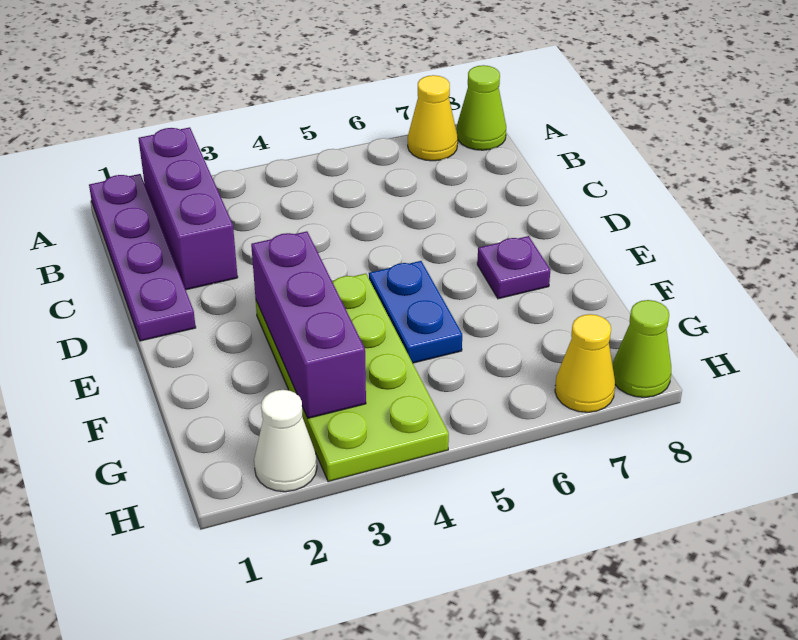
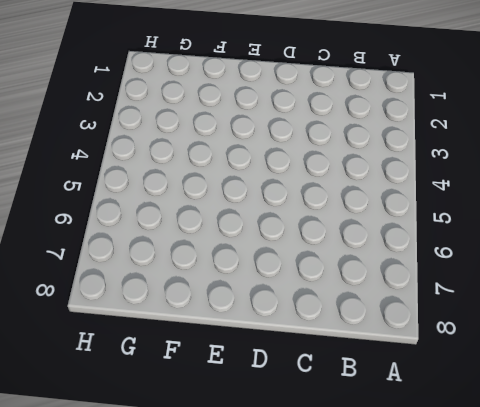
none -> purple 1x4 plate [89,174,196,341]
none -> purple 1x3 brick [139,127,238,290]

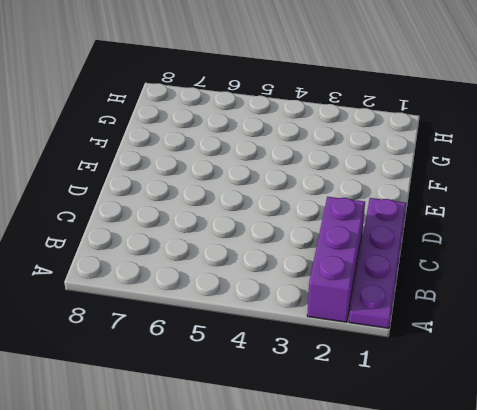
none -> yellow 1x1 cone [408,75,458,161]
none -> lime 1x1 cone [457,65,506,150]

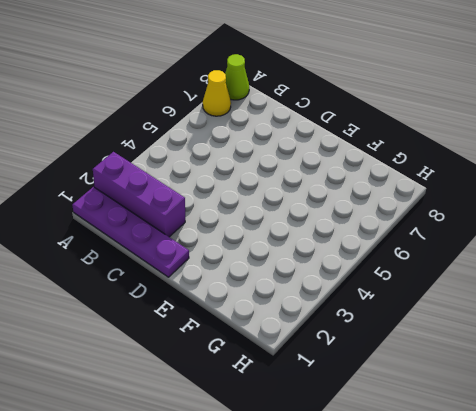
none -> lime 2x4 plate [256,274,449,482]
none -> blue 1x2 plate [369,261,462,363]

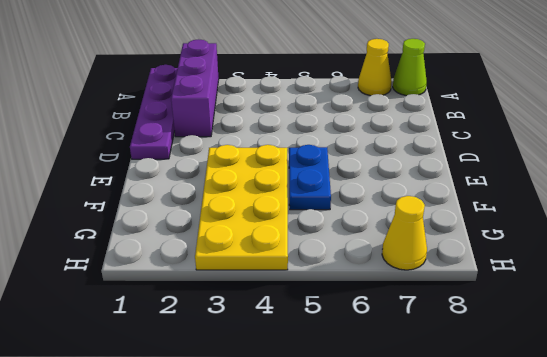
yellow 2x4 plate [195,145,288,270] -> lime 2x4 plate [256,274,449,482]
none -> purple 1x1 plate [477,236,550,299]
none -> white 1x1 cone [254,390,317,492]

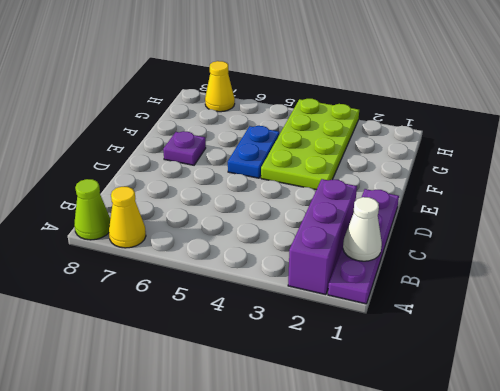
white 1x1 cone [343,197,382,261] -> white 1x1 cone moved to [254,390,317,492]
none -> lime 1x1 cone [613,300,671,397]
none -> purple 1x3 brick [251,231,366,418]

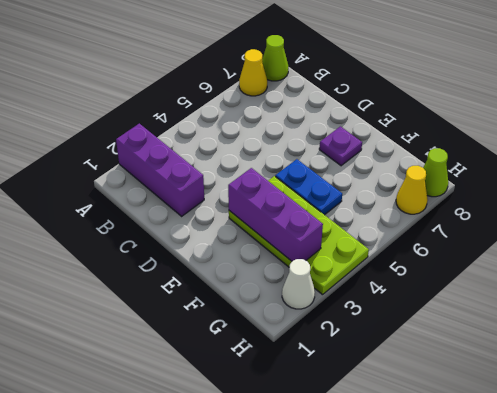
none -> purple 1x4 plate [89,174,196,341]

